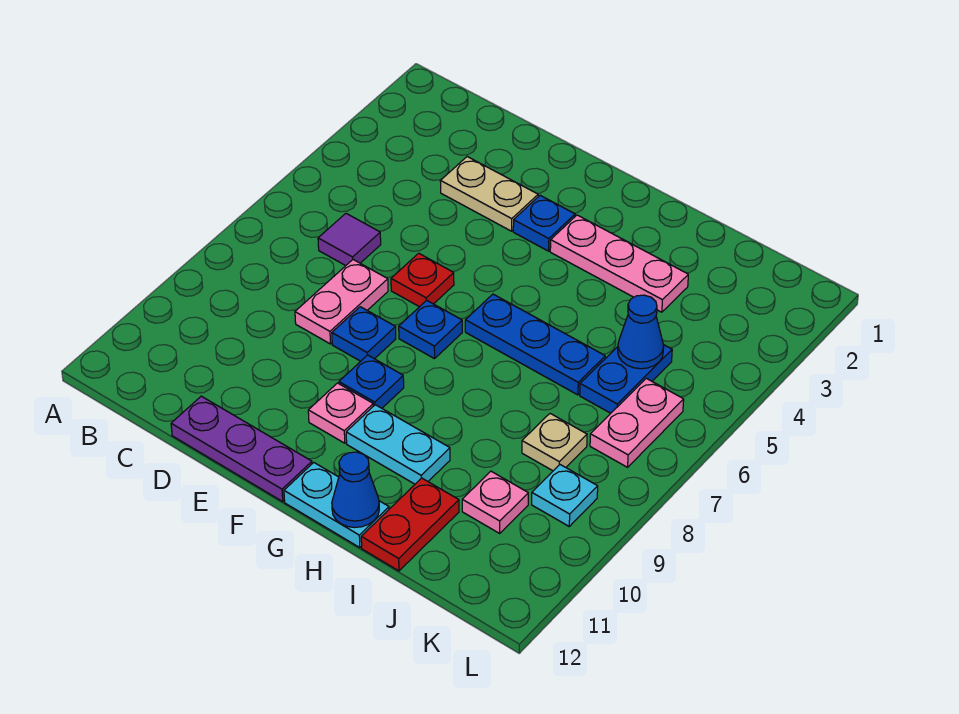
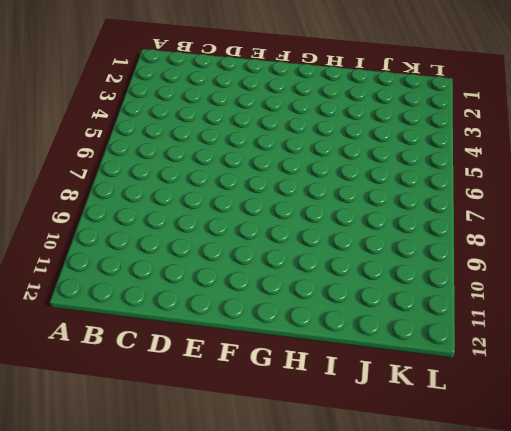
none -> purple 1x1 tile [318,214,381,266]
none -> tan 1x2 plate [440,157,538,231]
none -> pink 1x2 plate [295,260,388,344]

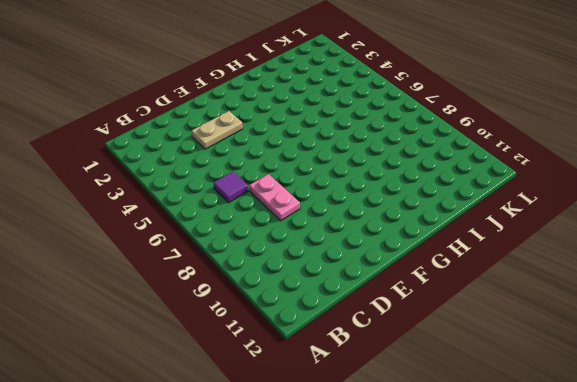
none -> purple 1x3 plate [171,396,312,502]
none -> red 1x1 plate [391,253,454,307]
none -> blue 1x1 plate [332,307,396,361]

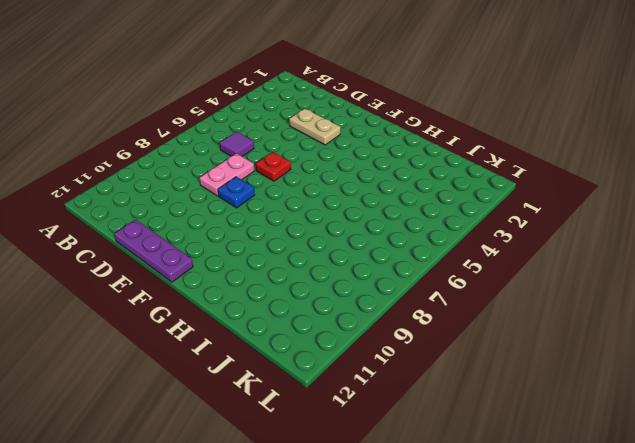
none -> blue 1x1 plate [513,195,575,251]
none -> blue 1x1 plate [399,300,462,359]
none -> blue 1x1 plate [339,355,404,408]

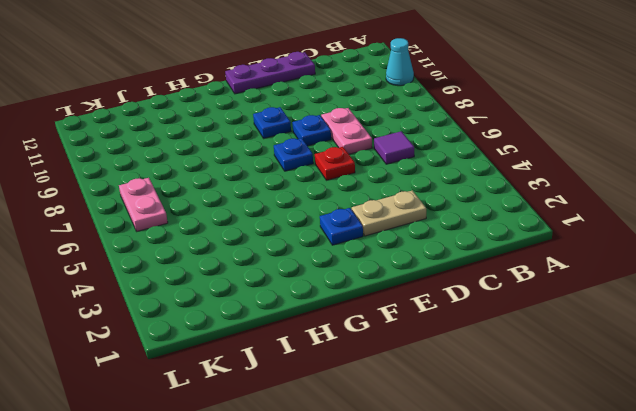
cyan 1x1 cone [386,38,414,86] -> none
none -> pink 1x1 plate [308,383,373,443]
none -> pink 1x3 plate [550,215,688,312]
none -> blue 1x3 plate [465,294,605,395]

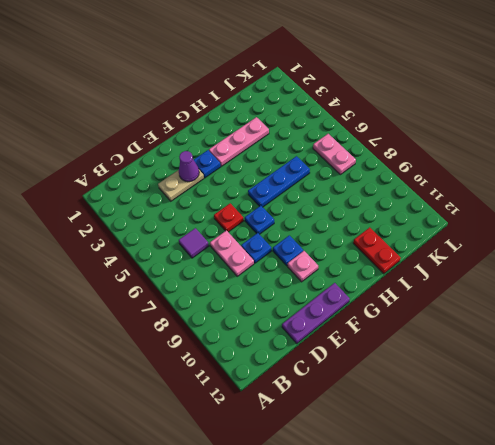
purple 1x1 cone [179,151,199,182] -> none
none -> cyan 1x2 plate [346,405,450,484]
none -> cyan 1x2 plate [284,463,389,548]
none -> blue 1x2 plate [580,345,672,413]

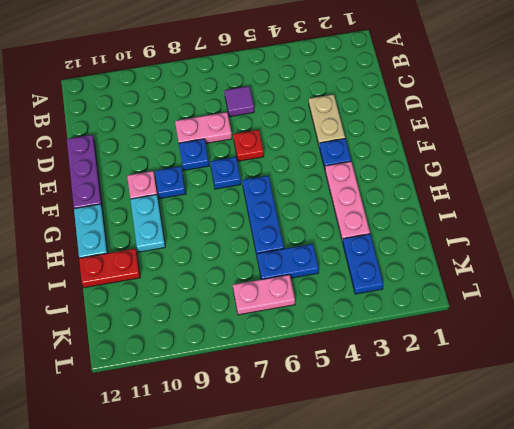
blue 1x2 plate [343,234,383,294] -> none
none -> tan 1x1 plate [522,414,587,471]
none -> pink 1x1 plate [462,471,528,533]
none -> cyan 1x1 plate [532,465,598,526]

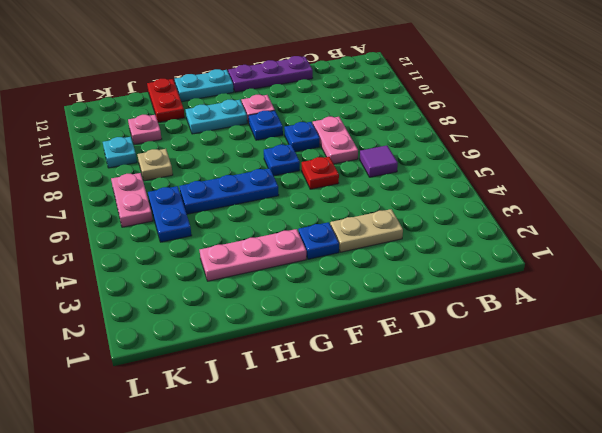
none -> blue 1x1 cone [332,452,379,528]
none -> blue 1x1 cone [618,295,664,369]

